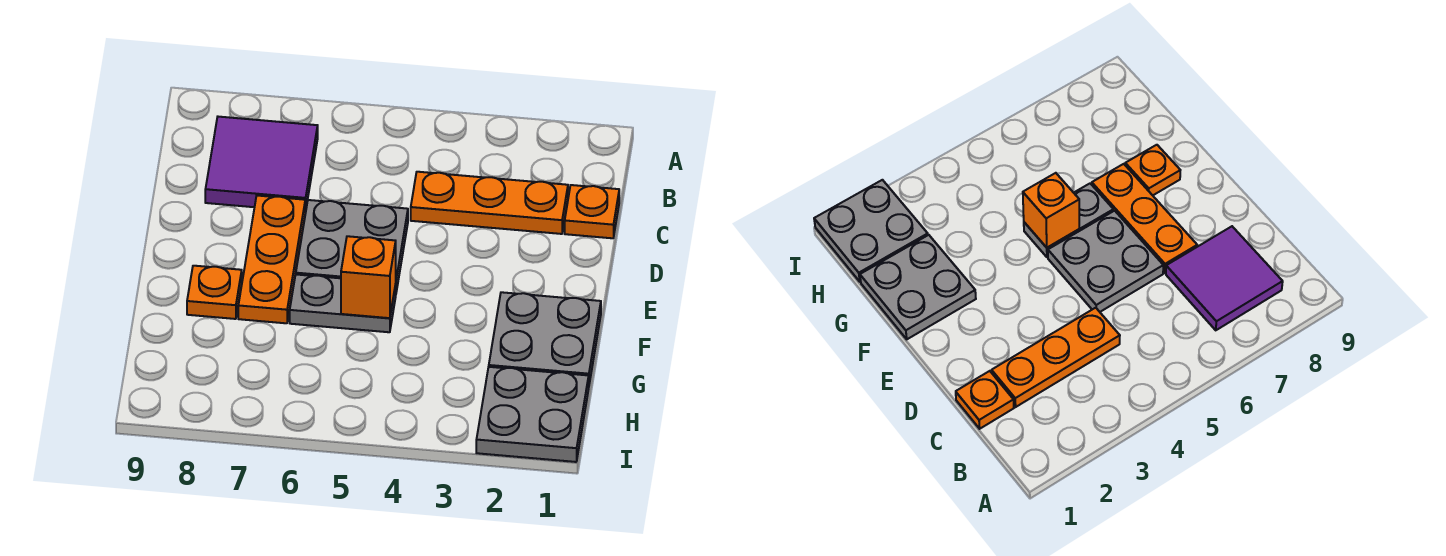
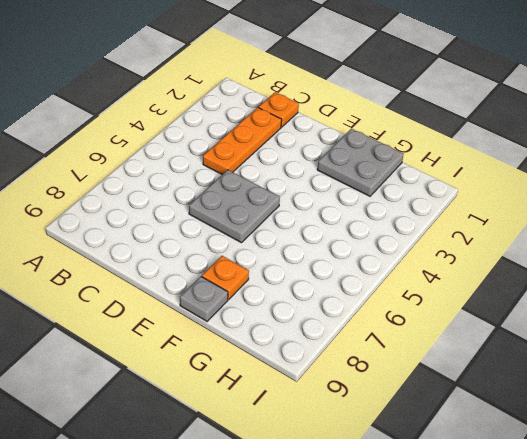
grey 1x1 plate [180,277,228,321] -> none
none -> purple 2x2 tile [205,117,318,211]
none -> orange 1x3 plate [238,196,305,323]

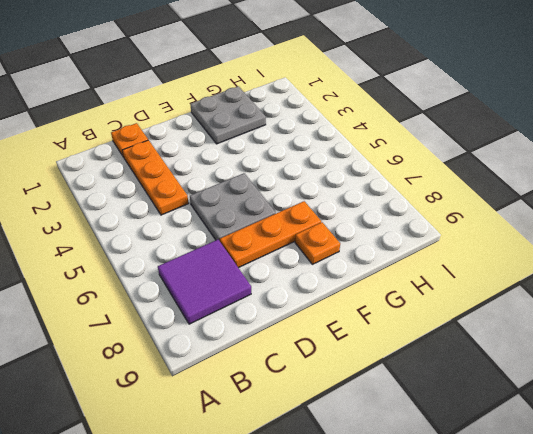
none -> grey 1x2 plate [290,274,396,332]
none -> grey 2x2 plate [476,367,589,462]

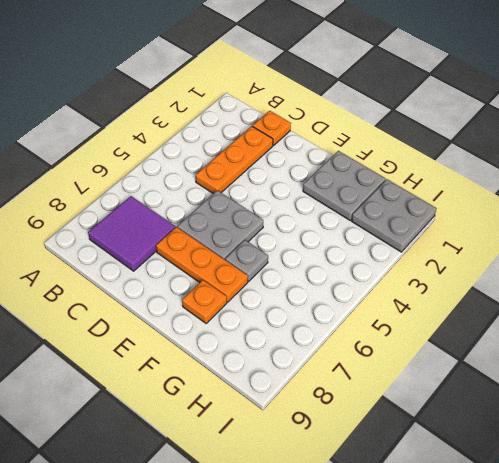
grey 1x1 plate [225,240,268,281] -> grey 1x2 plate [290,274,396,332]
none -> orange 1x1 brick [341,236,396,318]

